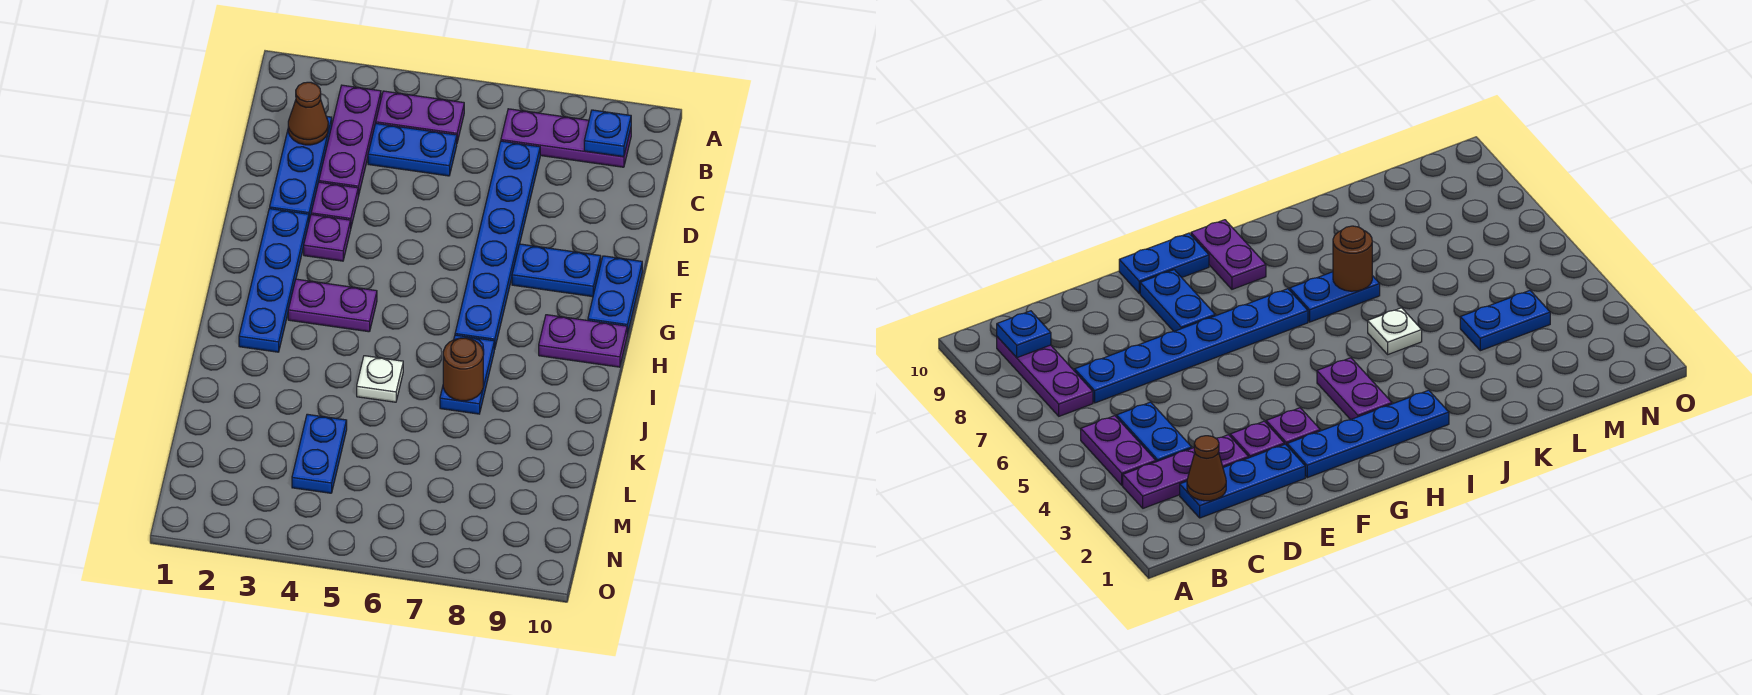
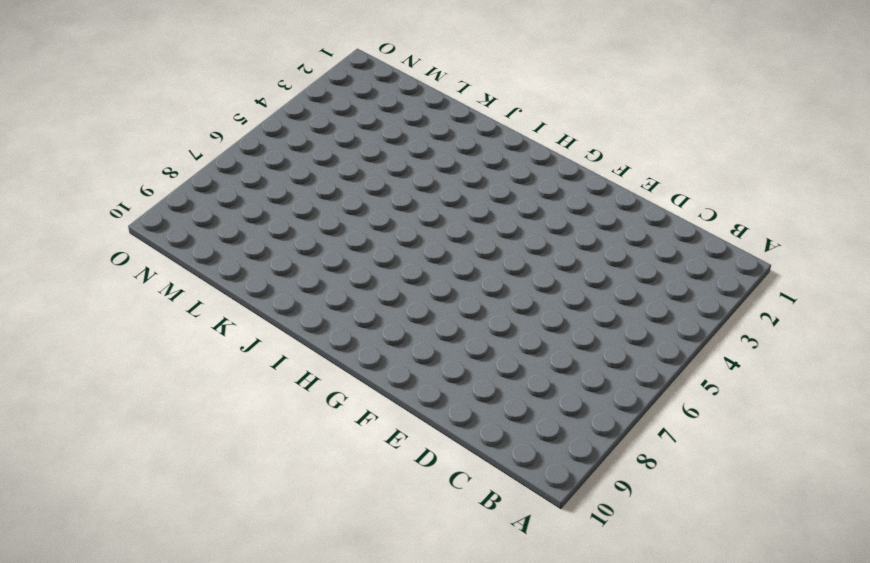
none -> purple 1x3 plate [319,85,381,196]
none -> purple 1x2 plate [376,91,464,142]
none -> purple 1x3 plate [501,109,631,167]

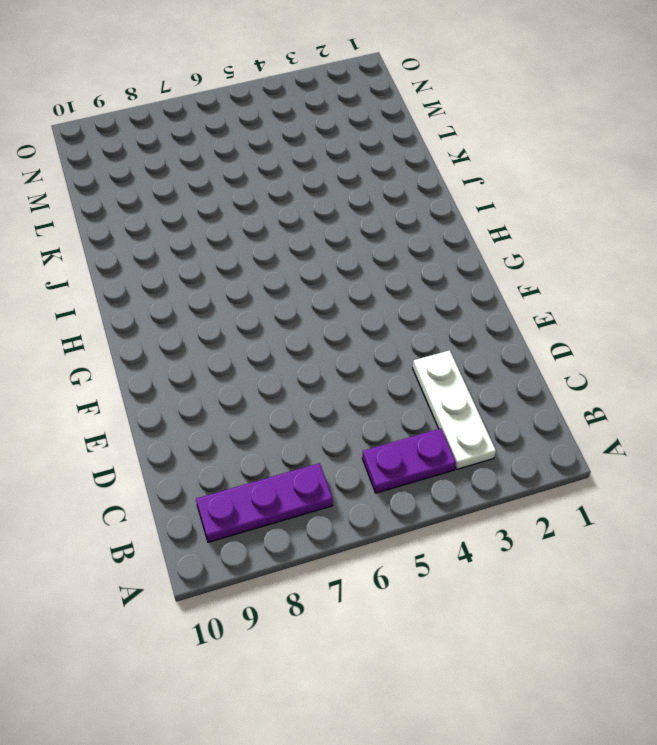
white 1x3 plate [413,350,496,469] -> purple 1x3 plate [319,85,381,196]
none -> blue 1x3 plate [270,116,332,220]
none -> blue 1x2 plate [368,123,457,176]
none -> blue 1x6 plate [455,141,540,349]

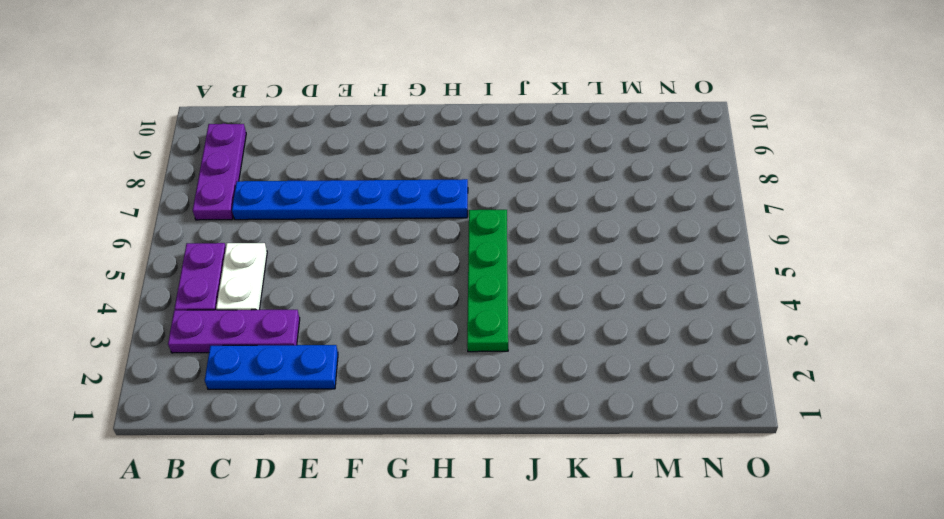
white 1x2 plate [216,243,267,310] -> blue 1x2 plate [368,123,457,176]
green 1x4 plate [467,210,508,352] -> none
none -> purple 1x1 plate [311,182,358,226]
none -> blue 1x4 plate [239,209,309,352]
none -> purple 1x1 plate [304,215,351,261]

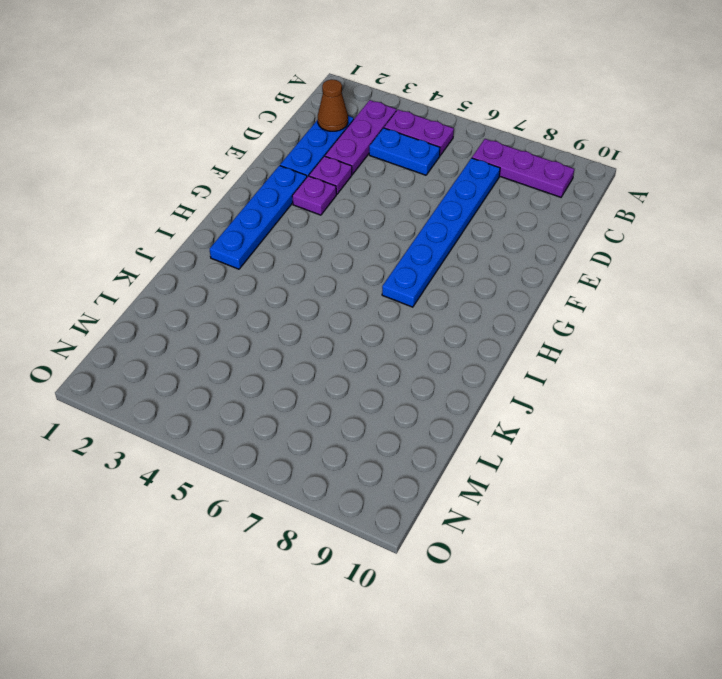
none -> blue 1x2 plate [512,244,601,297]
none -> blue 1x2 plate [588,256,642,335]
none -> purple 1x2 plate [288,279,377,332]

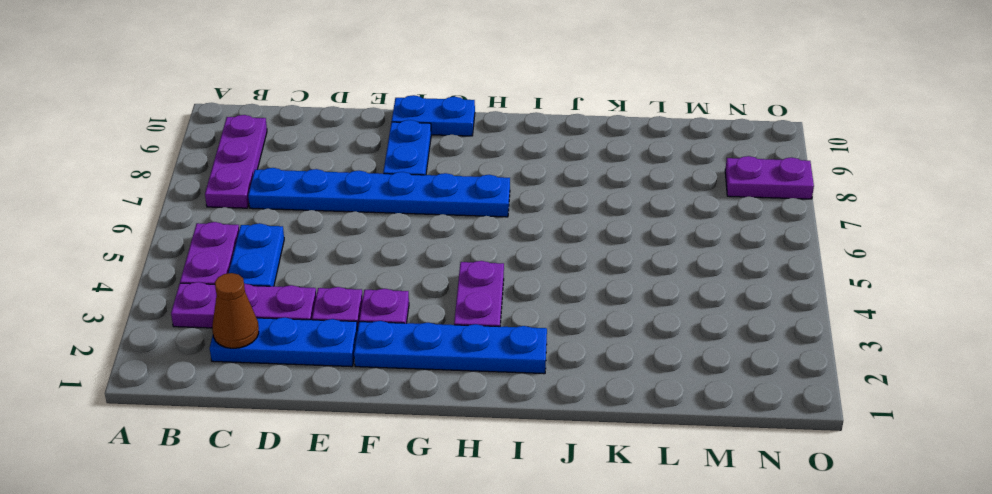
purple 1x2 plate [725,156,814,199] -> purple 1x2 plate turned to [539,315,627,367]
none -> blue 1x2 plate [440,335,494,414]
none -> white 1x1 plate [357,356,403,402]
none -> blue 1x2 plate [292,414,347,493]

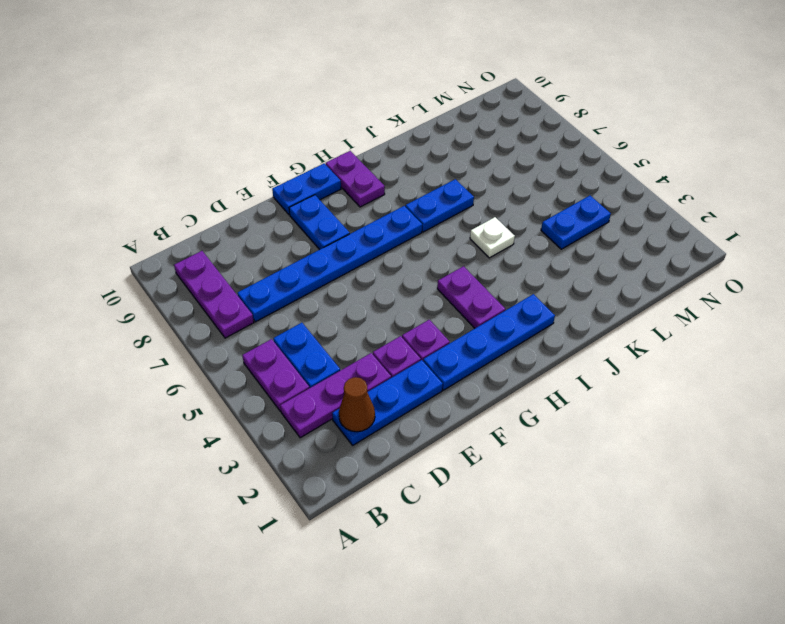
none -> blue 1x1 plate [584,110,631,157]
none -> brown 1x1 round brick [443,338,483,401]

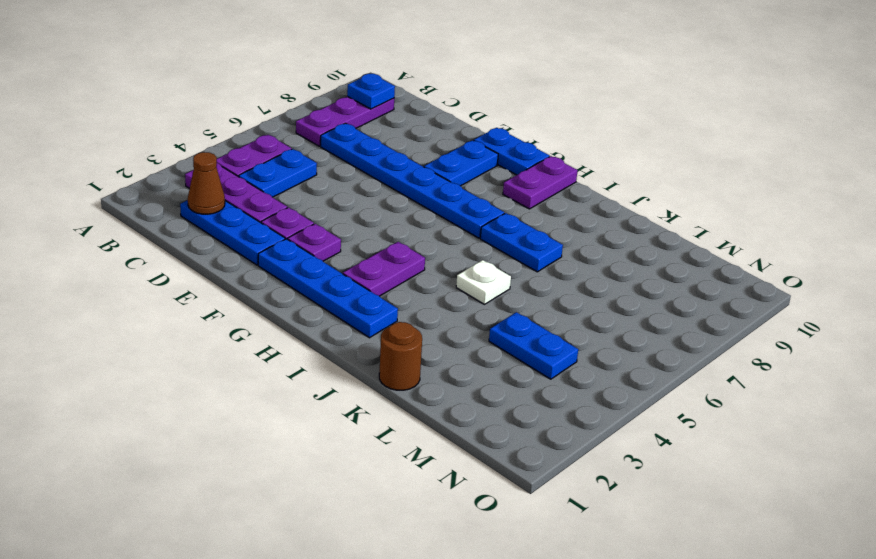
brown 1x1 round brick [379,322,422,390] -> brown 1x1 round brick moved to [443,338,483,401]

